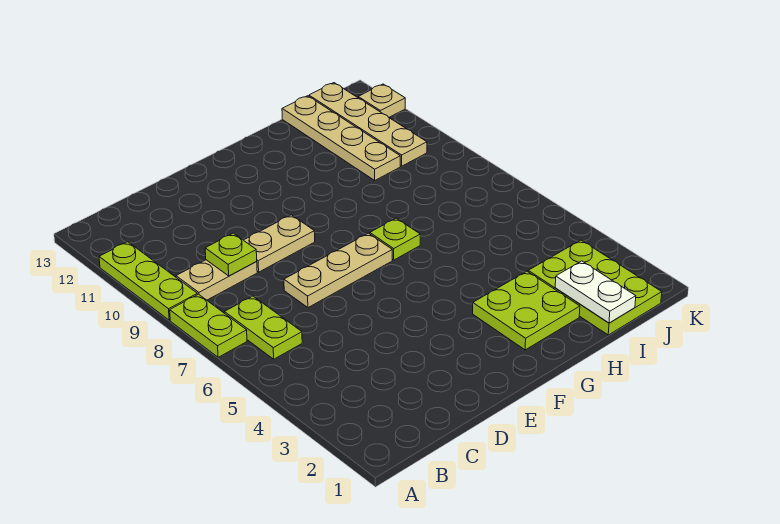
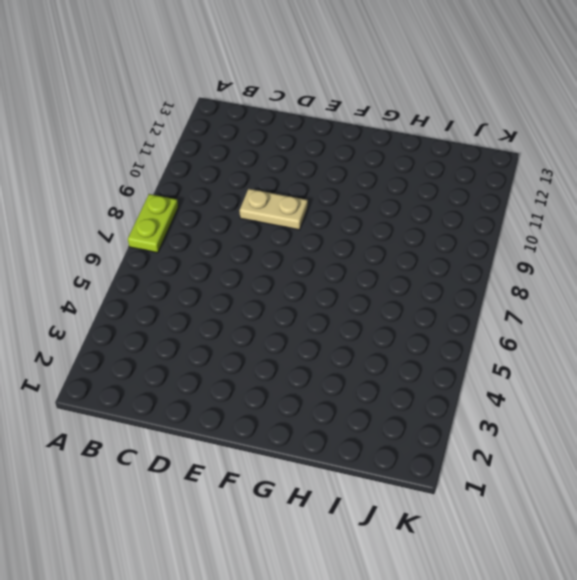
none -> lime 1x3 plate [99,242,197,320]
none -> lime 1x2 plate [224,296,302,359]
none -> tan 1x2 plate [176,260,257,300]

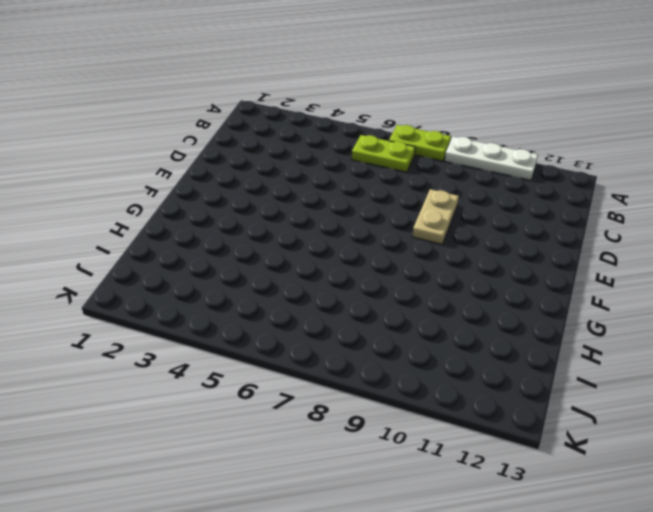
white 1x3 plate [445,137,538,180] -> lime 1x3 plate [99,242,197,320]
none -> tan 1x2 plate [176,260,257,300]
none -> tan 1x3 plate [284,233,392,308]
none -> lime 2x2 plate [473,271,580,350]

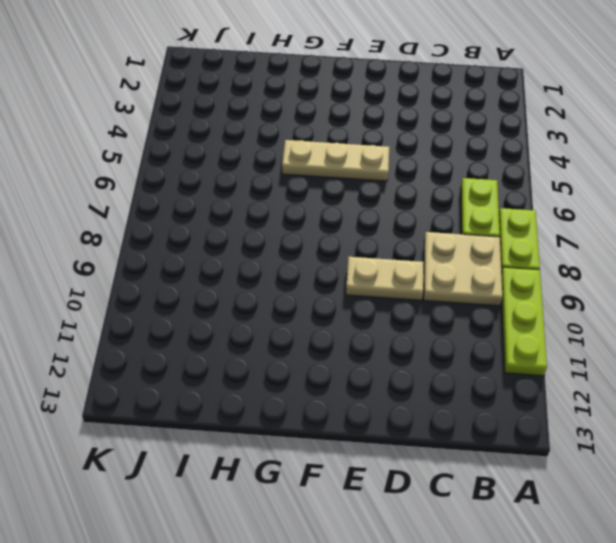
tan 2x2 plate [424,232,502,306] -> tan 1x2 plate [176,260,257,300]
tan 1x3 plate [282,140,389,181] -> tan 1x3 plate moved to [284,233,392,308]
none -> lime 2x2 plate [473,271,580,350]
none -> lime 1x1 plate [370,218,420,260]
none -> lime 2x3 plate [528,240,662,335]

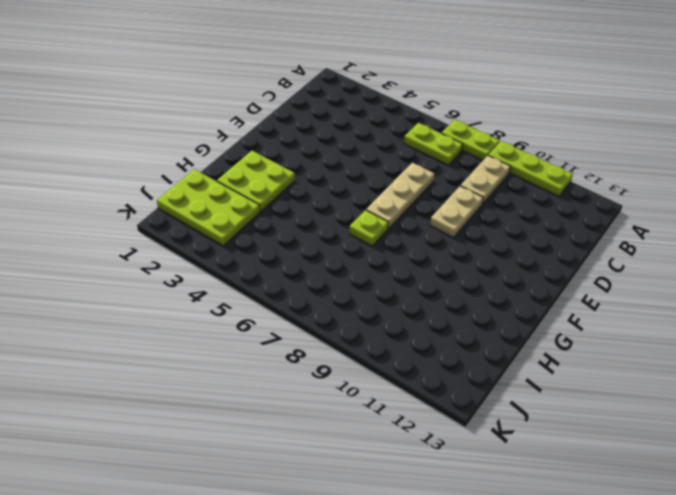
none -> tan 1x4 plate [282,96,400,180]
none -> tan 1x4 plate [309,83,427,166]
none -> tan 1x1 plate [358,84,405,117]

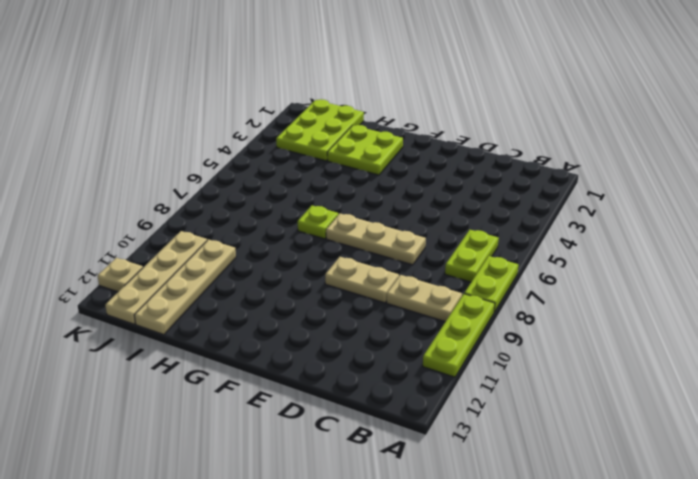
none -> lime 1x1 plate [205,233,257,276]
none -> white 1x2 plate [555,261,636,323]

